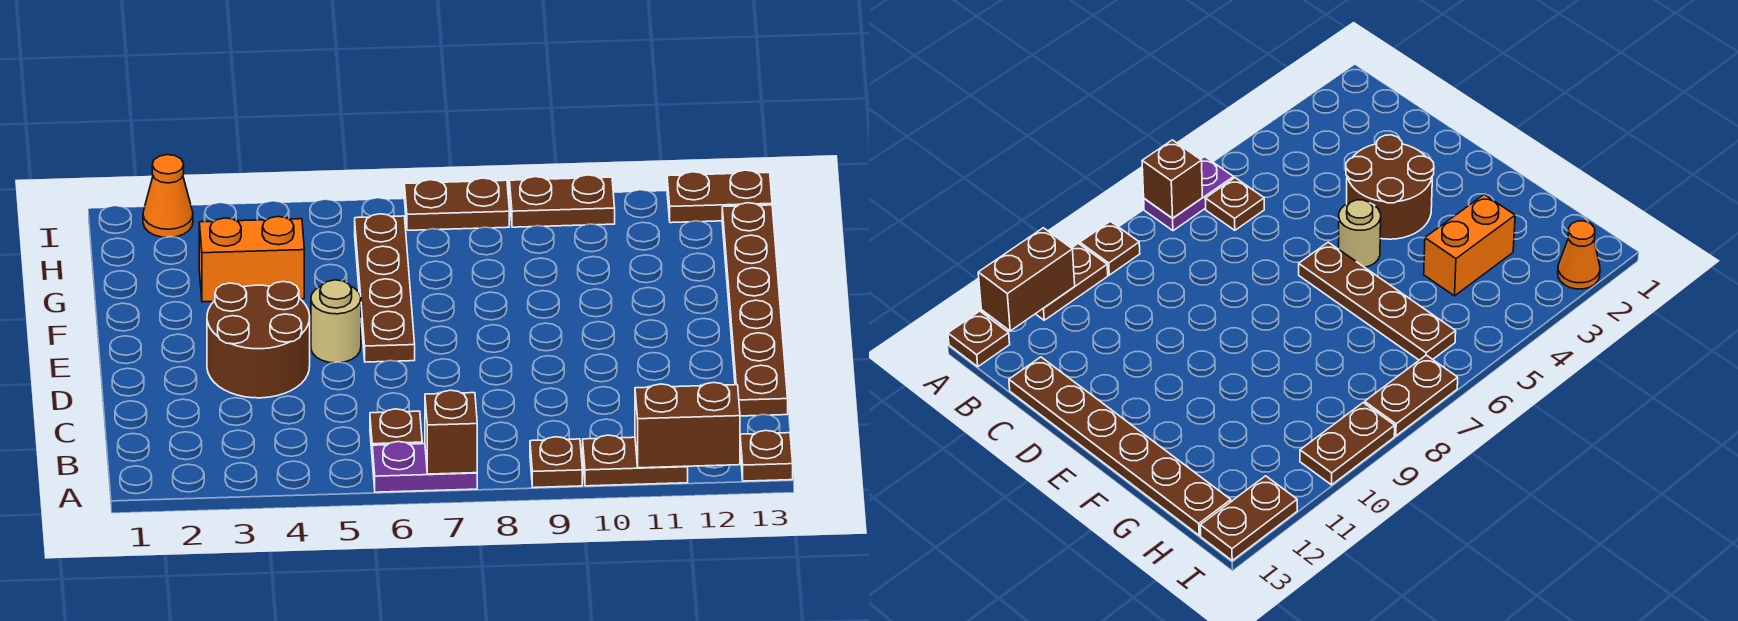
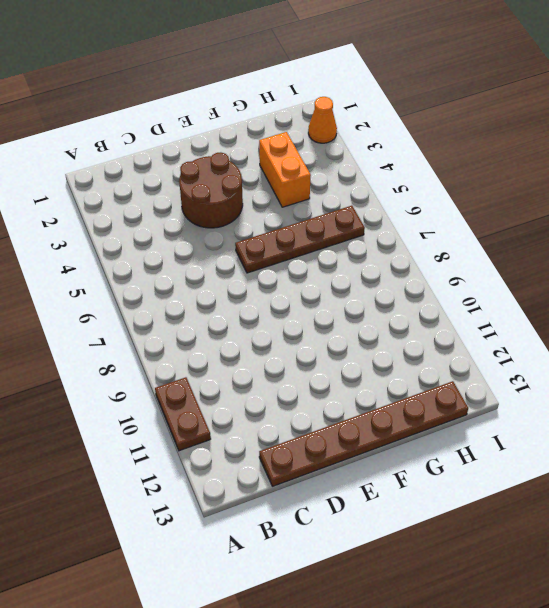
none -> purple 1x2 plate [372,442,477,492]
none -> brown 1x1 plate [530,437,582,488]
none -> brown 1x1 plate [740,430,793,481]

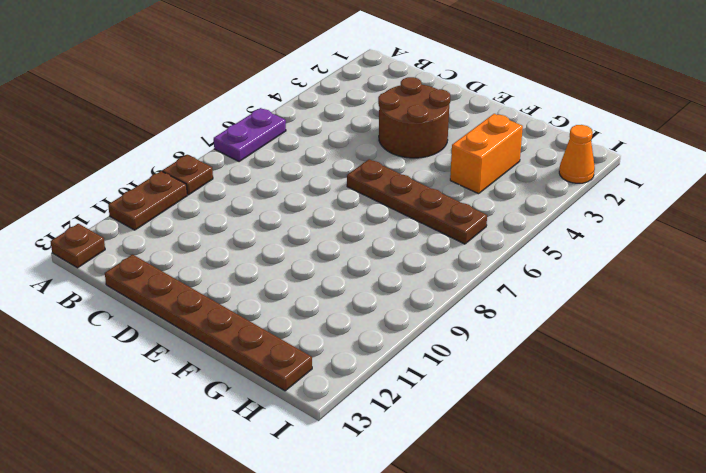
none -> brown 1x1 plate [370,409,422,450]
none -> tan 1x1 round brick [311,280,361,363]
none -> brown 1x2 plate [404,178,509,230]

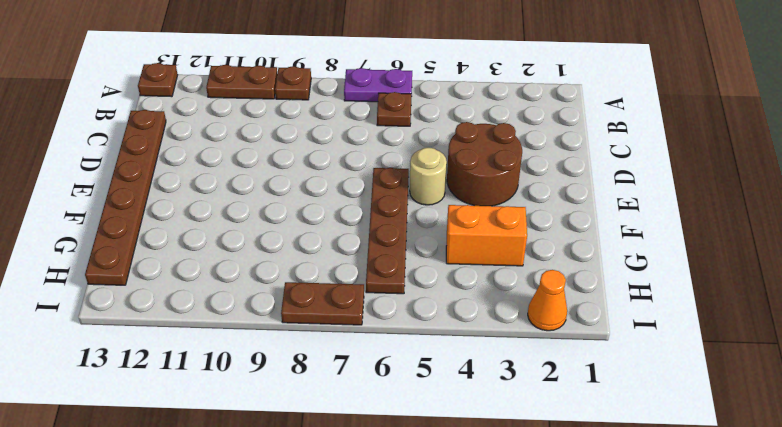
none -> brown 1x2 plate [510,175,615,227]
none -> brown 1x2 plate [667,170,772,223]
none -> brown 1x1 brick [425,390,477,474]

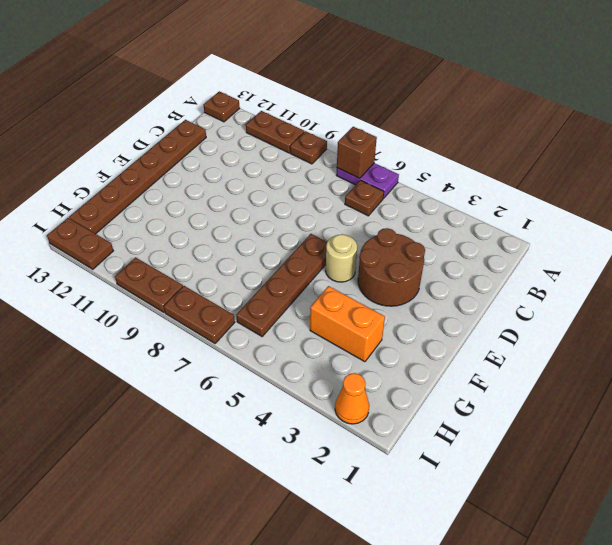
none -> brown 1x2 brick [635,382,740,468]

